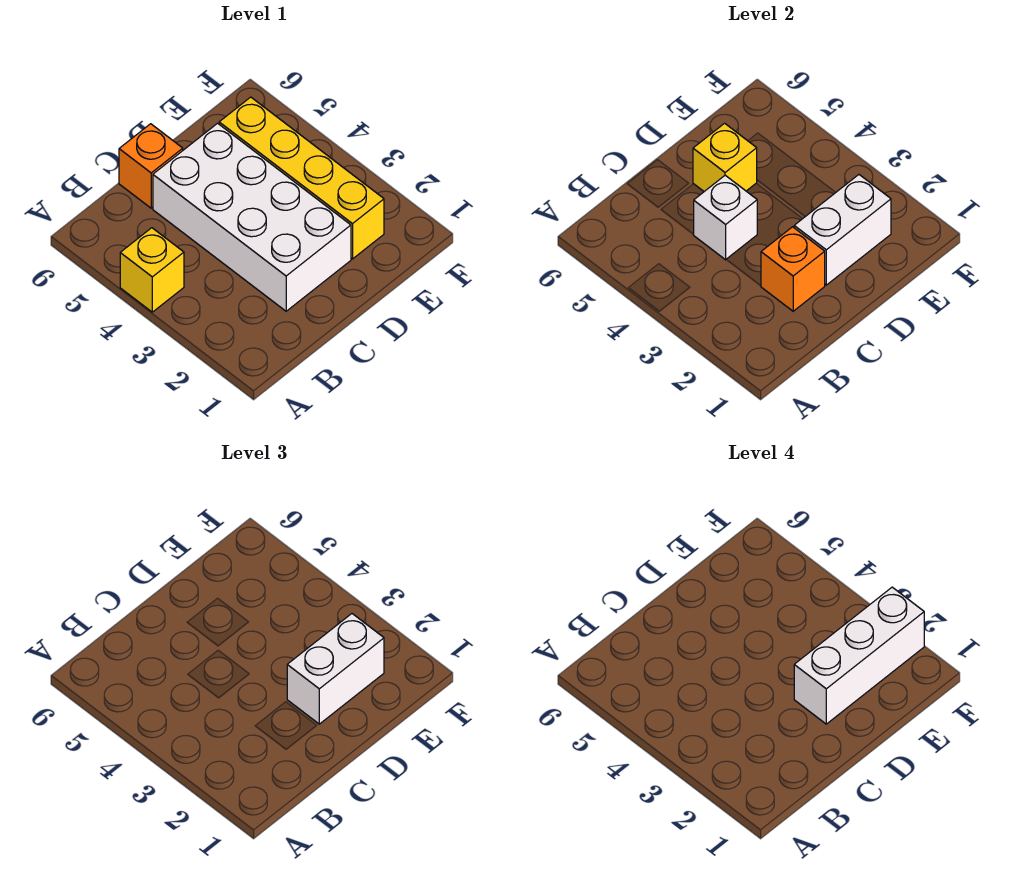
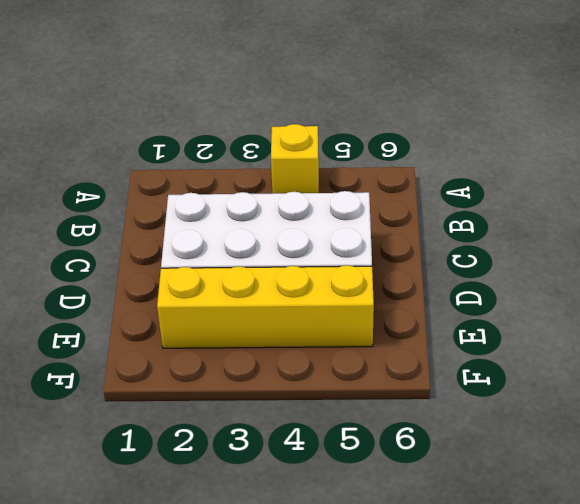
none -> orange 1x1 brick [119,124,183,208]
none -> orange 1x1 brick [761,227,825,311]

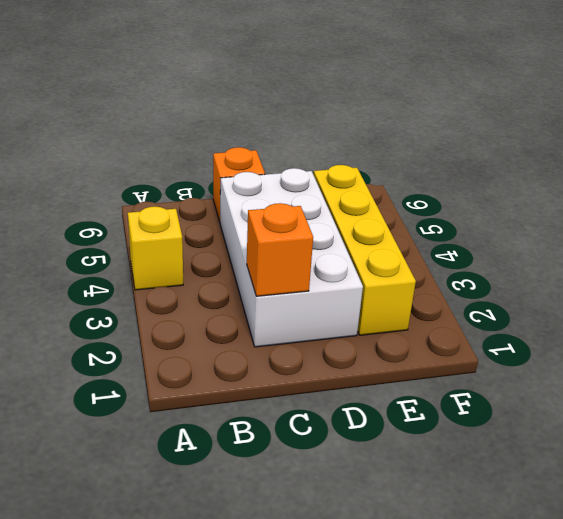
none -> white 1x1 brick [693,175,757,260]
none -> white 1x2 brick [794,175,891,285]

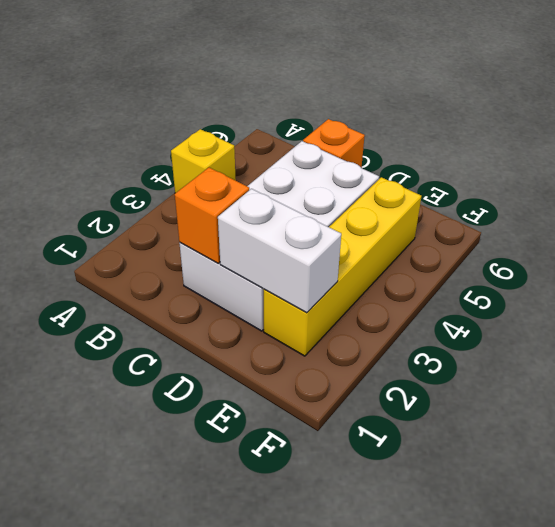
none -> white 1x1 brick [693,175,757,260]
none -> yellow 1x1 brick [693,123,757,191]

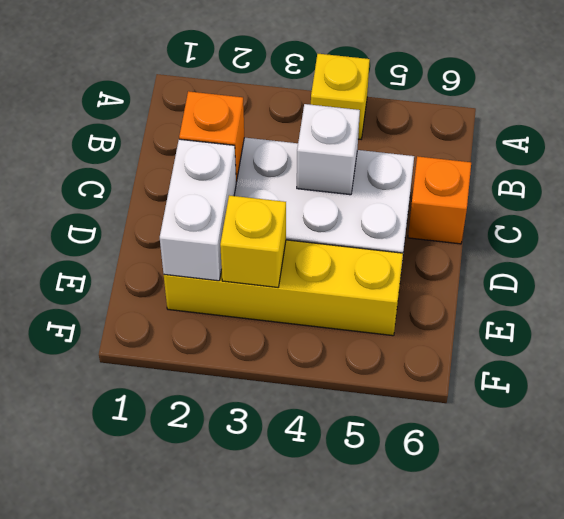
yellow 1x1 brick [220,195,286,287] -> yellow 1x1 brick moved to [693,123,757,191]
none -> white 1x2 brick [287,614,384,724]
none -> white 1x3 brick [794,587,924,724]

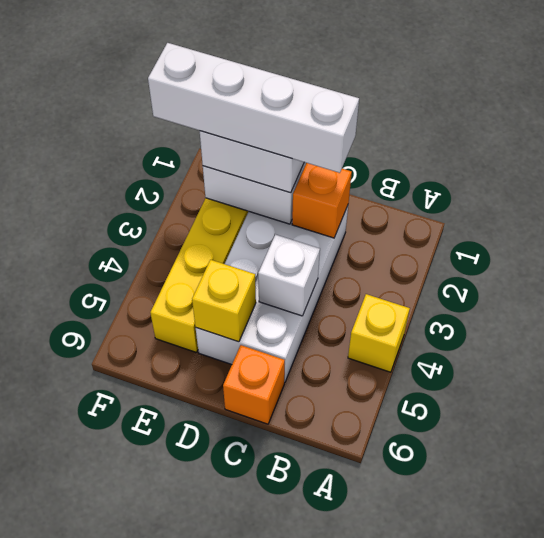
white 1x4 brick [148,43,359,173] -> white 1x3 brick [794,587,924,724]

